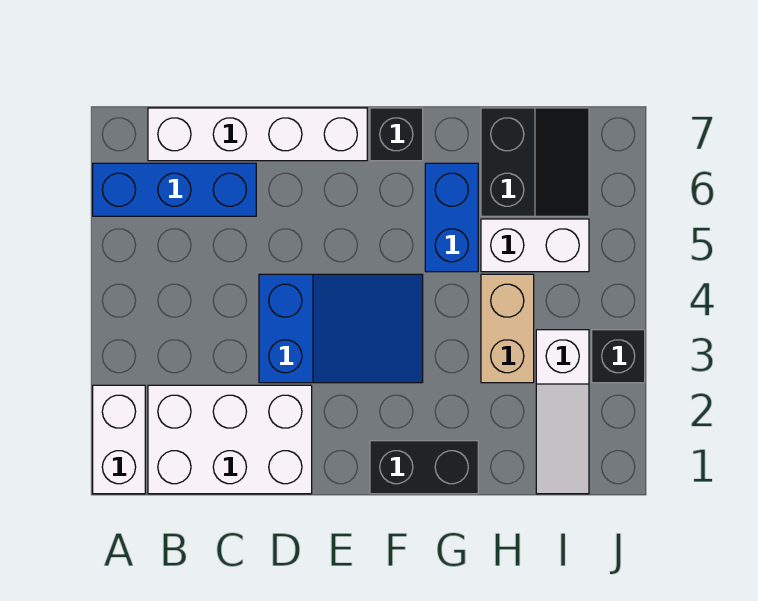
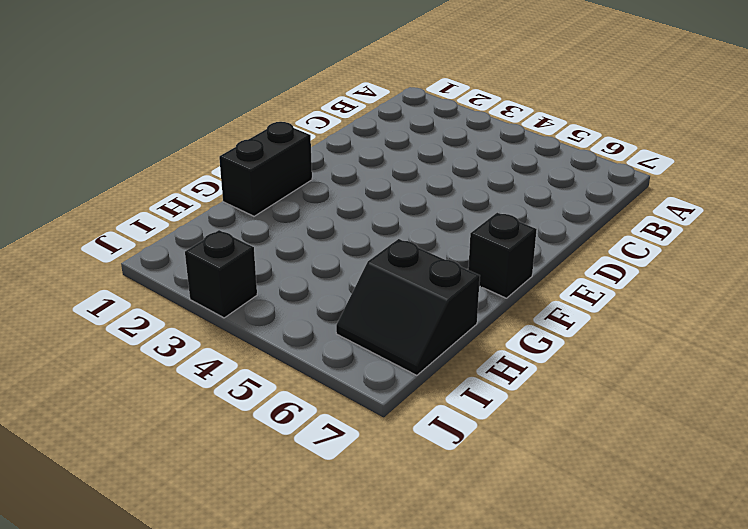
none -> white 1x2 brick [93,385,145,494]
none -> blue 1x3 brick [93,163,256,216]
none -> white 2x3 brick [148,385,312,494]

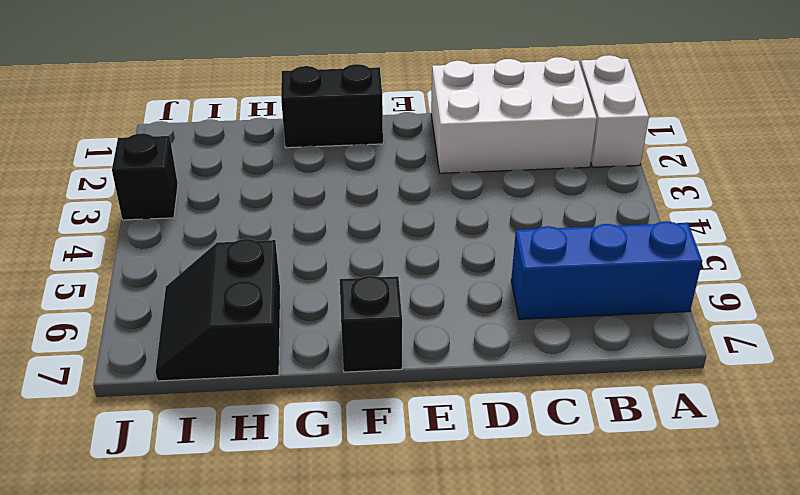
none -> white 1x4 brick [148,108,367,161]
none -> blue 2x3 slope [259,274,423,383]
none -> blue 1x2 brick [425,163,478,272]

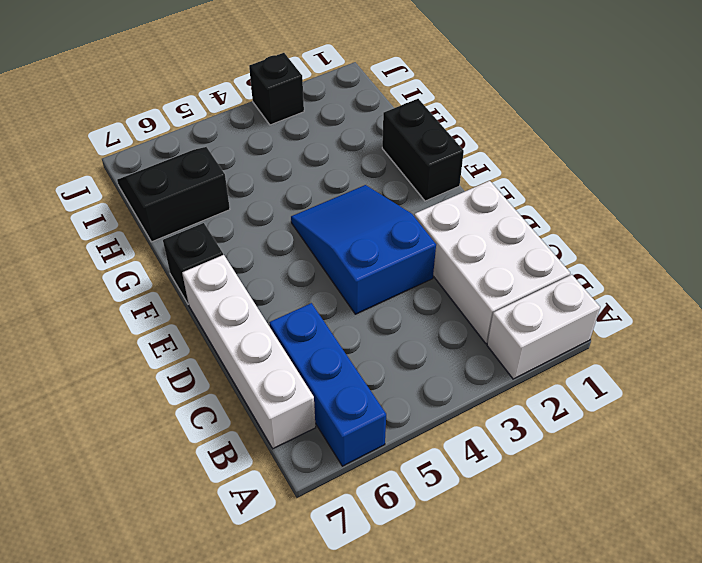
none -> blue 1x2 brick [425,163,478,272]
none -> tan 1x2 brick [481,274,534,383]
none -> white 1x2 brick [481,219,589,272]

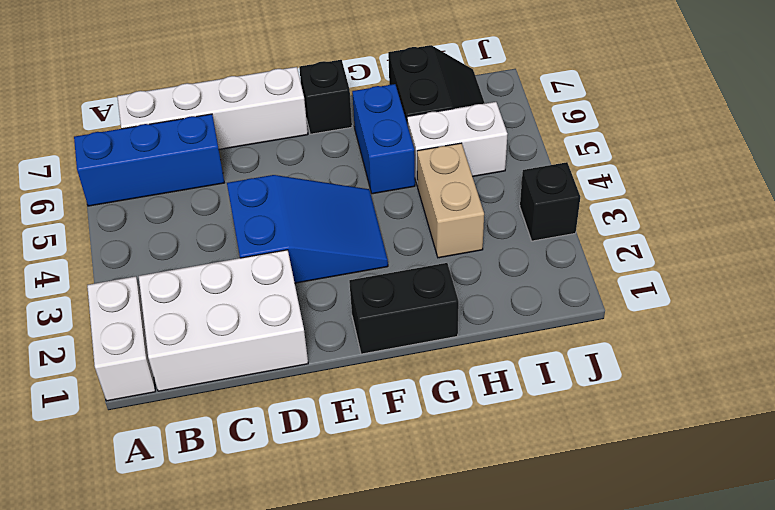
none -> white 1x3 slope [536,330,589,494]

